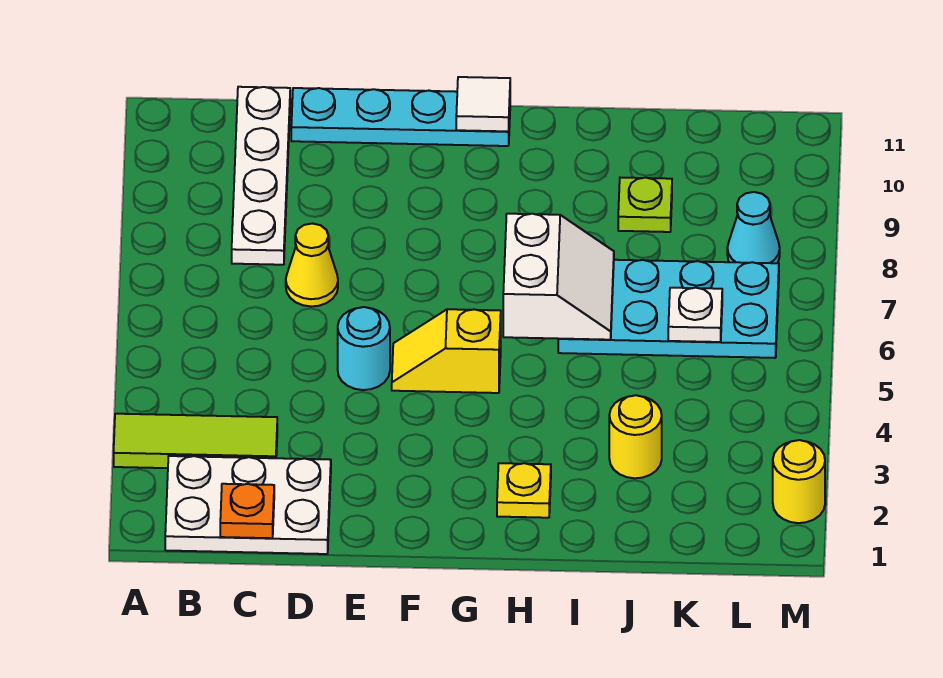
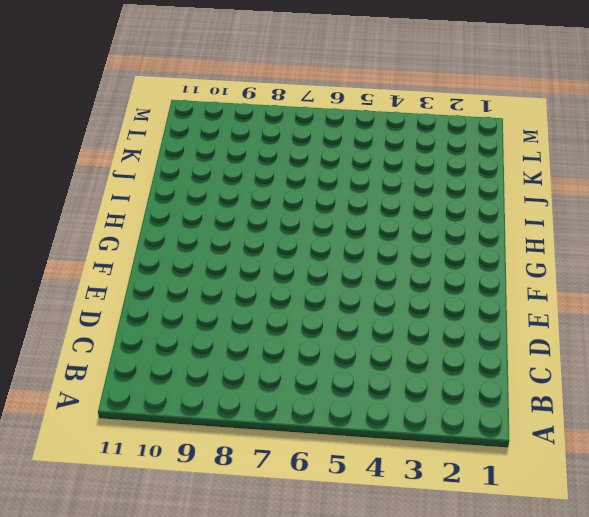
none -> lime 1x3 tile [114,414,277,468]
none -> white 2x3 plate [165,456,331,554]
none -> white 1x4 plate [232,87,290,265]

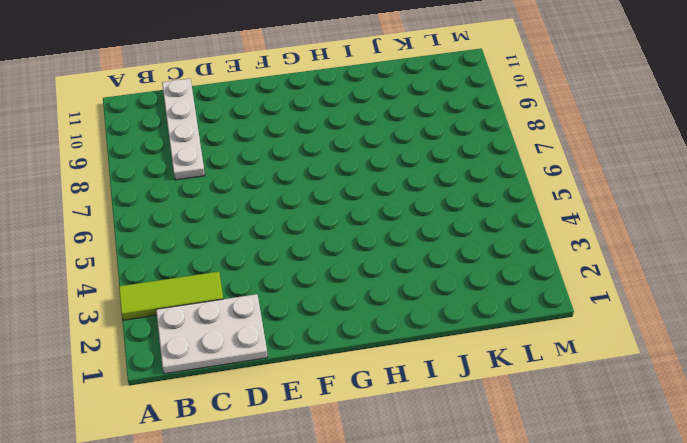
none -> yellow 1x1 cone [286,224,338,306]
none -> cyan 1x4 plate [291,88,510,146]
none -> cyan 1x1 round brick [338,307,390,390]

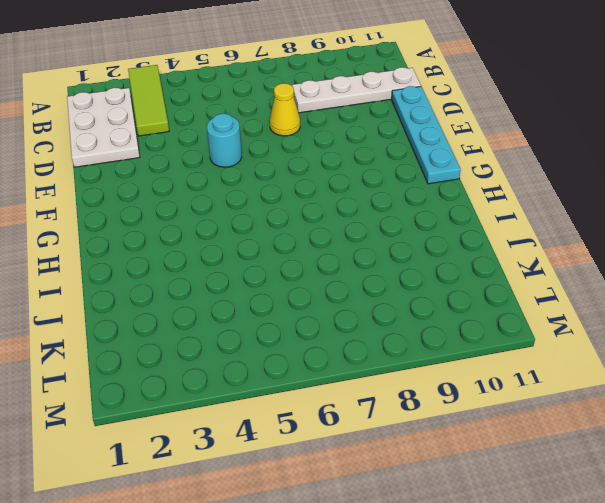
none -> yellow 1x2 slope [392,309,501,393]
none -> yellow 1x1 plate [497,463,551,518]
none -> cyan 2x4 plate [558,260,779,358]

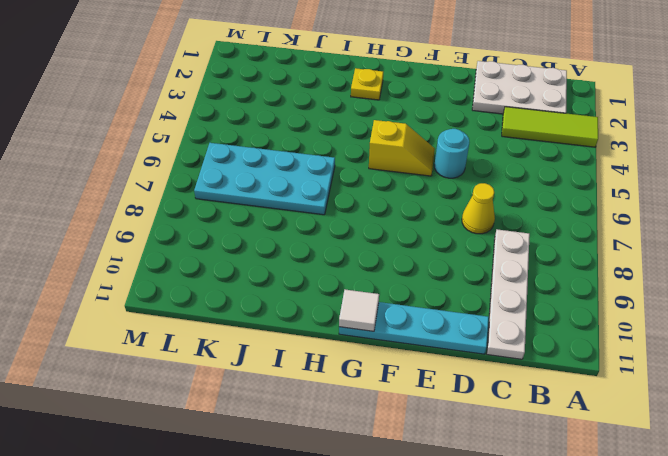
none -> yellow 1x1 round brick [609,395,662,478]
none -> lime 1x1 plate [618,178,672,232]
none -> cyan 1x1 cone [727,192,780,263]

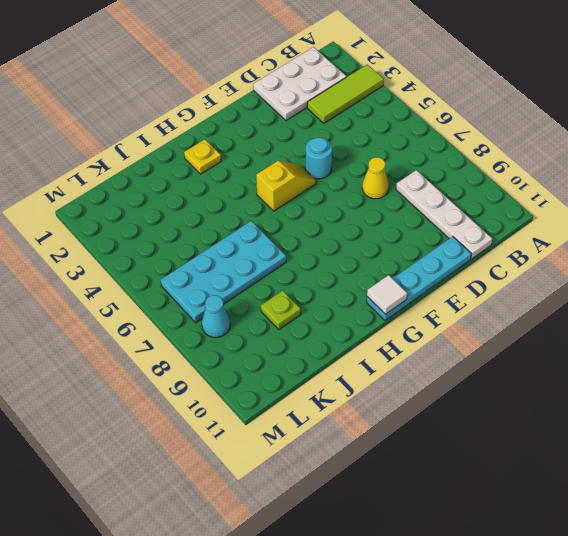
none -> yellow 1x1 round brick [609,395,662,478]
none -> yellow 1x1 round brick [773,440,825,523]
none -> orange 1x1 plate [220,484,274,538]

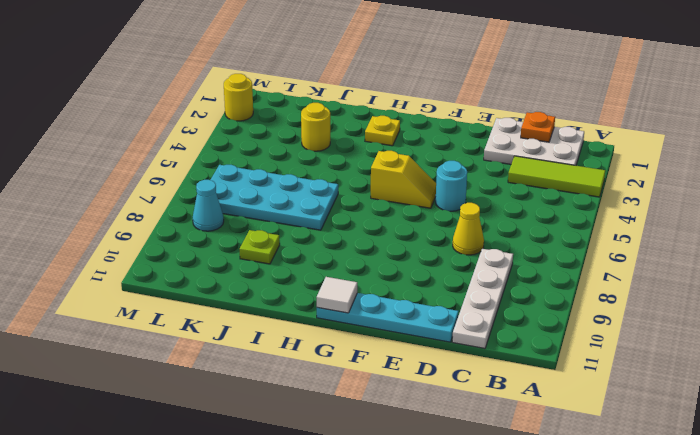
none -> white 2x2 slope [503,214,614,340]
none -> white 1x1 plate [668,288,722,342]

